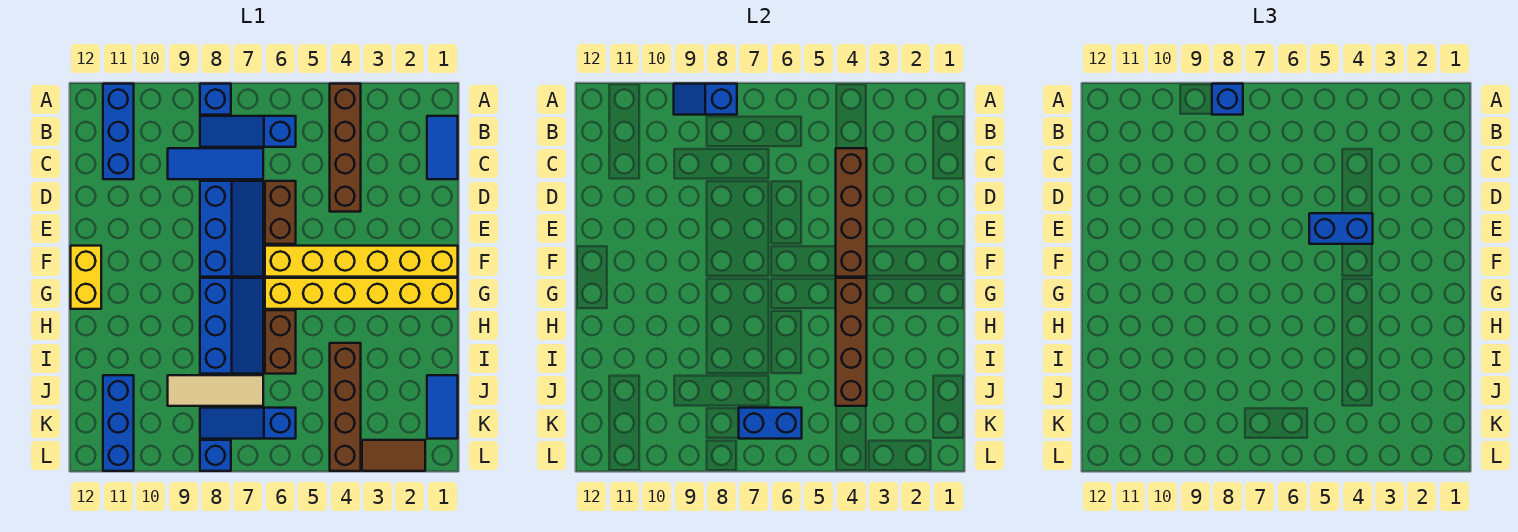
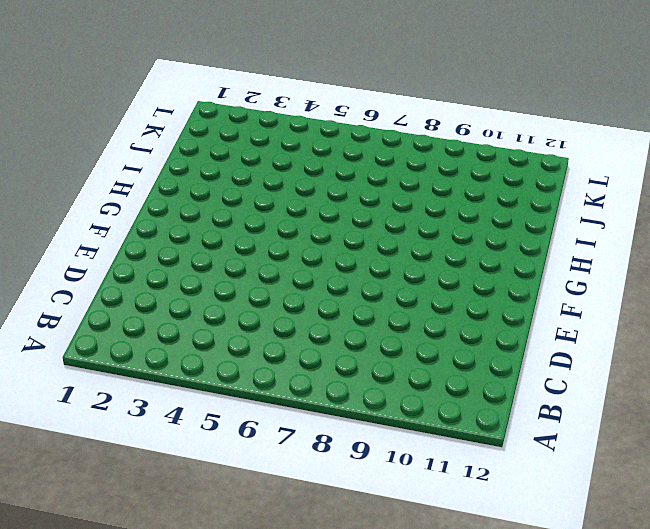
none -> brown 1x4 brick [330,84,361,212]
none -> blue 1x1 brick [200,84,231,115]
none -> blue 1x3 brick [103,84,134,179]

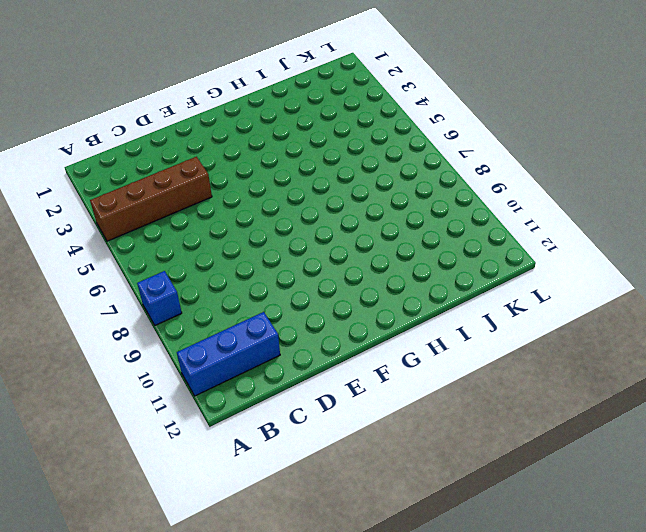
none -> blue 1x2 tile [427,116,458,179]
none -> blue 1x3 slope [200,116,296,147]
none -> blue 1x3 tile [168,148,263,179]

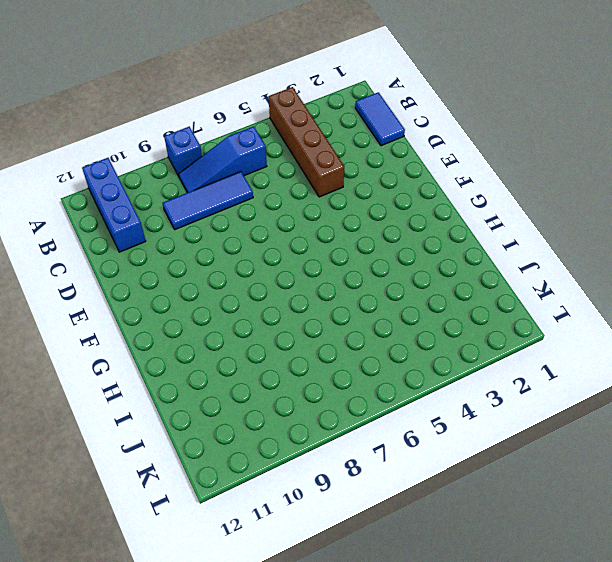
none -> brown 1x2 brick [265,181,296,244]
none -> blue 2x3 slope [200,181,263,277]
none -> yellow 1x6 brick [265,246,458,277]

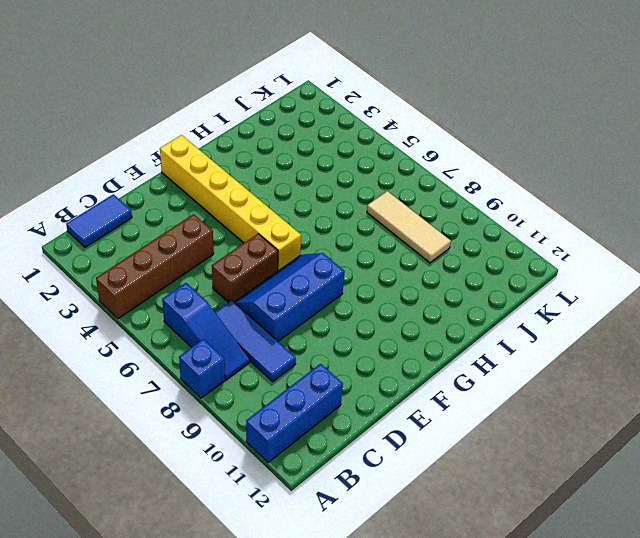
none -> yellow 1x2 brick [71,246,101,309]
none -> yellow 1x6 brick [265,278,458,309]
none -> blue 2x3 slope [200,278,263,374]

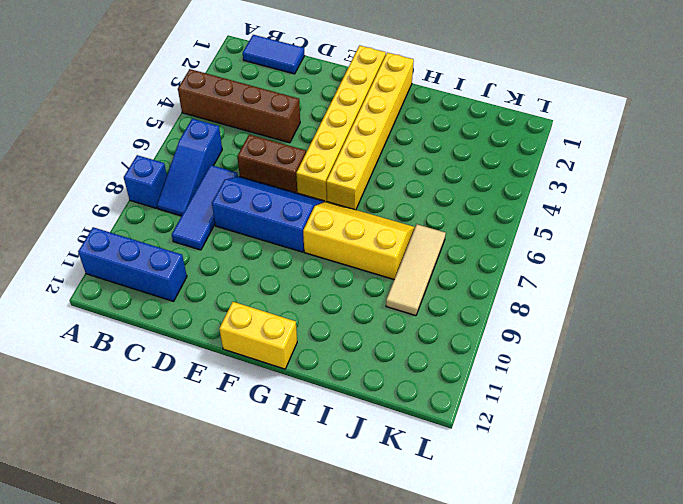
yellow 2x3 slope [303,201,415,279] -> blue 2x3 slope [200,278,263,374]
none -> brown 1x2 brick [265,310,296,374]
none -> brown 1x4 brick [330,343,361,471]
none -> blue 1x2 tile [427,375,458,439]

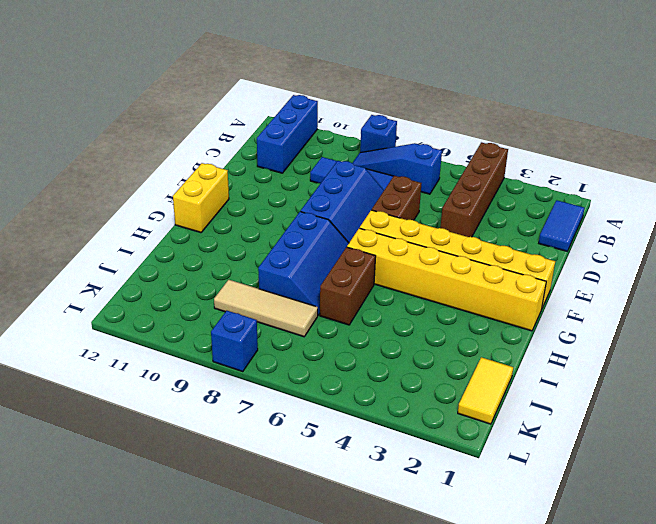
yellow 1x2 tile [458,357,513,424] -> blue 1x2 tile [427,375,458,439]
none -> brown 1x4 brick [330,343,361,471]
none -> blue 1x3 brick [103,375,134,471]
none -> blue 1x3 slope [200,408,296,439]

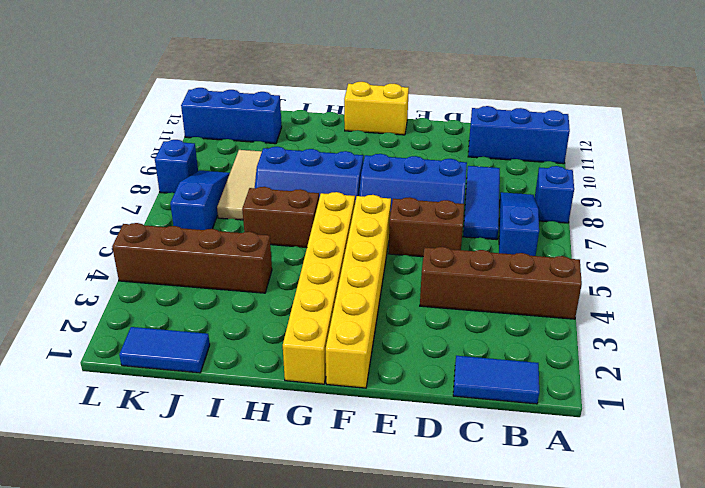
none -> brown 1x2 tile [362,440,425,471]
none -> blue 1x2 slope [674,84,737,115]
none -> brown 1x4 brick [836,148,867,277]

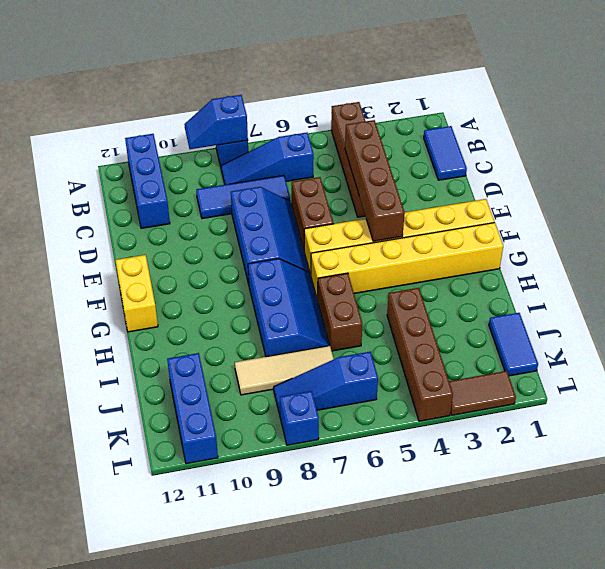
none -> brown 1x4 brick [836,278,867,406]
none -> blue 1x2 brick [739,408,802,439]
none -> blue 1x1 brick [1212,84,1243,115]

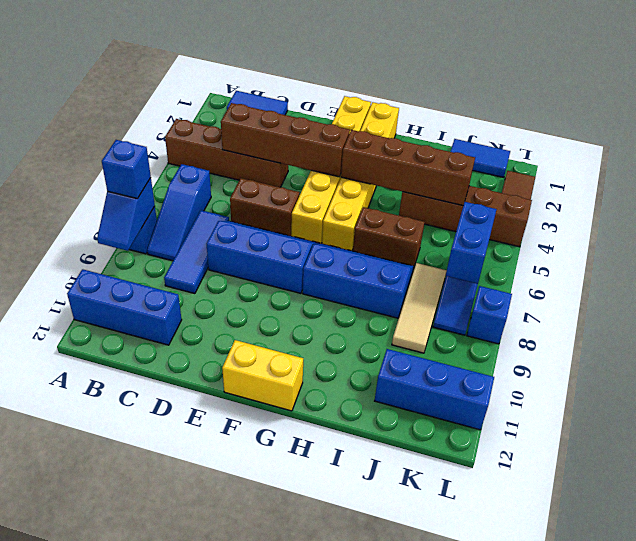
none -> blue 1x2 brick [1309,213,1373,244]

